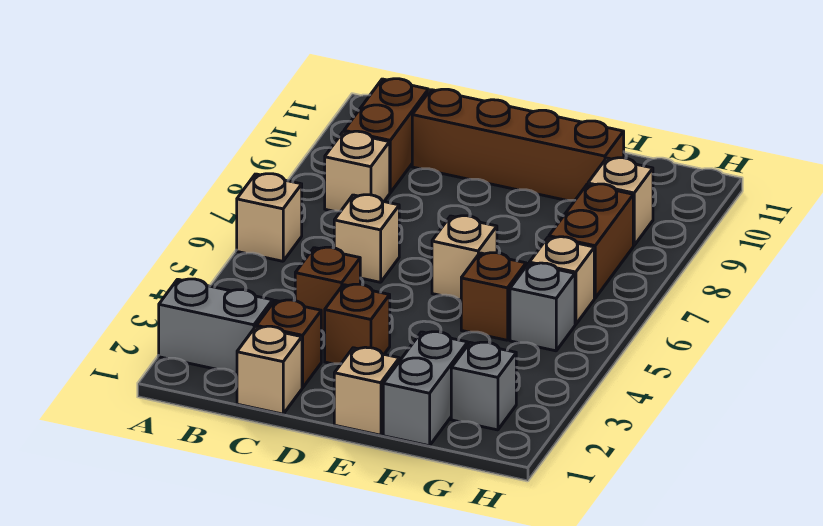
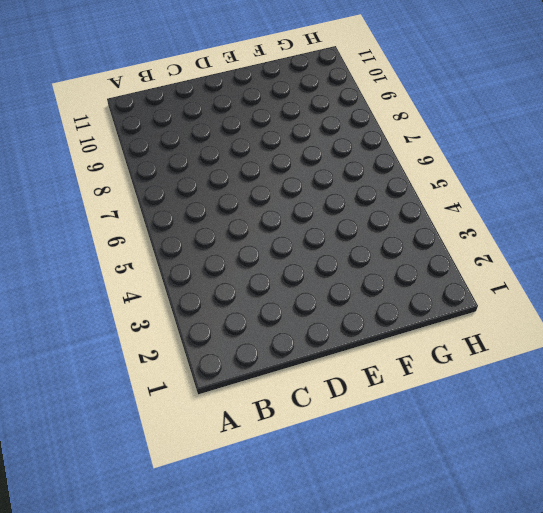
none -> grey 1x2 brick [159,279,273,374]
none -> tan 1x1 brick [237,174,302,261]
none -> tan 1x1 brick [325,131,390,211]

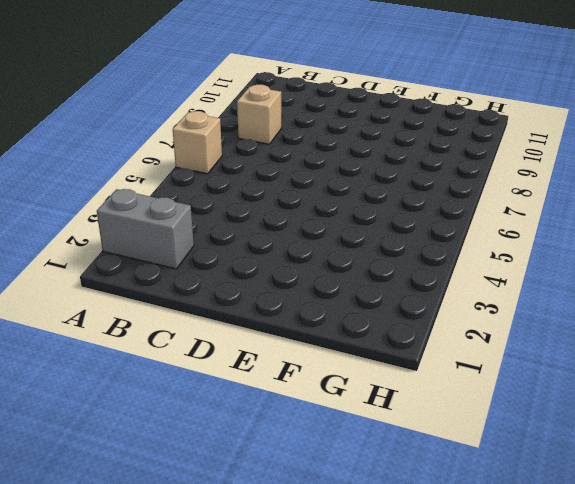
none -> brown 1x2 brick [344,79,428,193]
none -> tan 1x1 brick [237,326,302,414]
none -> brown 1x1 brick [256,300,321,388]

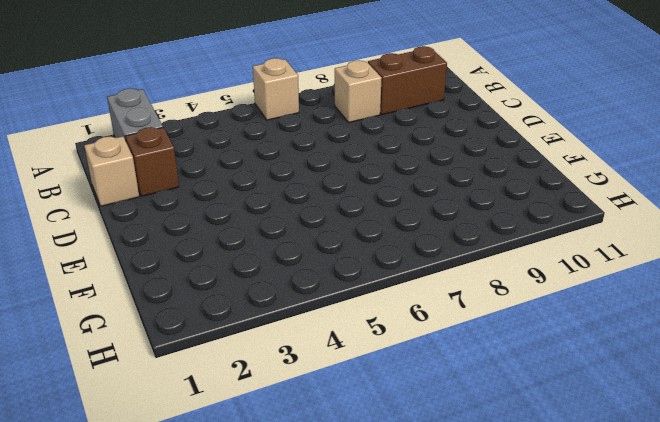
none -> brown 1x1 brick [295,247,360,331]
none -> tan 1x1 brick [334,195,399,282]
none -> brown 1x4 brick [412,89,624,201]

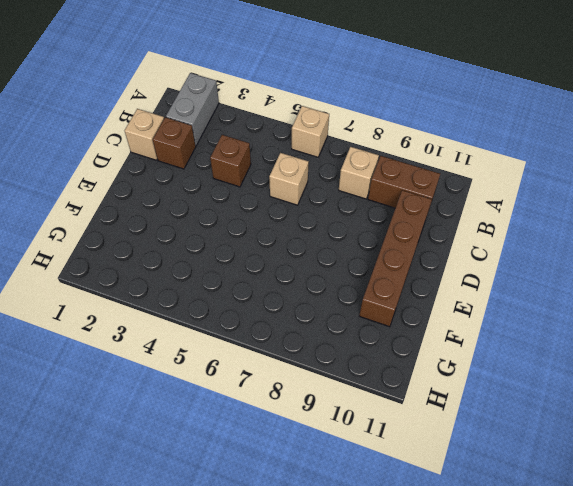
none -> brown 1x1 brick [325,284,390,364]
none -> tan 1x1 brick [334,347,399,435]
none -> tan 1x1 brick [432,216,497,300]

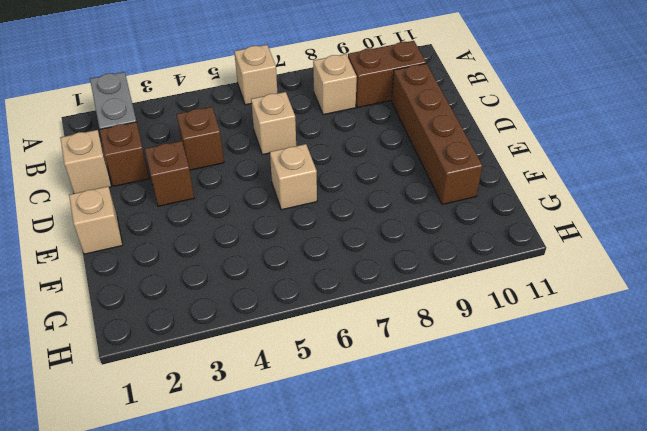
none -> grey 1x2 brick [383,332,468,446]
none -> brown 1x1 brick [461,253,526,340]
none -> grey 1x1 brick [451,342,516,430]

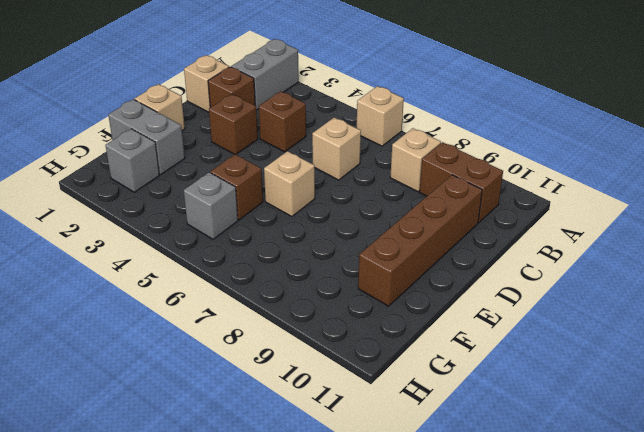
none -> tan 1x1 brick [529,237,594,325]
none -> brown 1x2 brick [549,184,633,298]
none -> tan 1x1 brick [588,158,653,245]

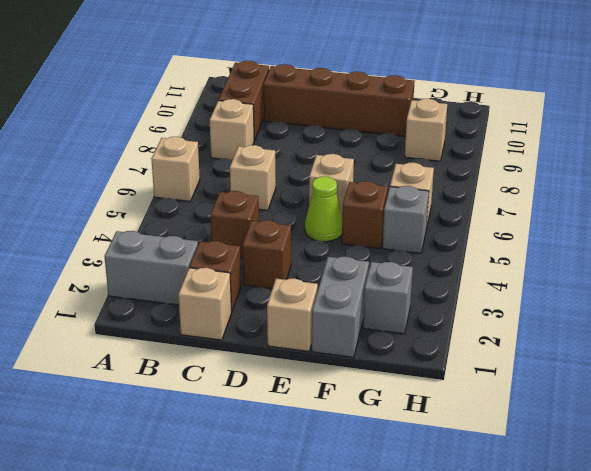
lime 1x1 cone [305,177,342,242] -> none
none -> brown 1x2 brick [549,184,633,298]

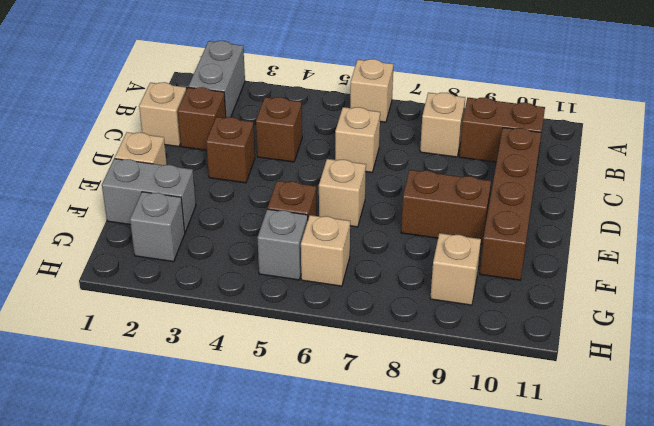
brown 1x2 brick [401,170,491,244] -> brown 1x2 brick moved to [549,184,633,298]

